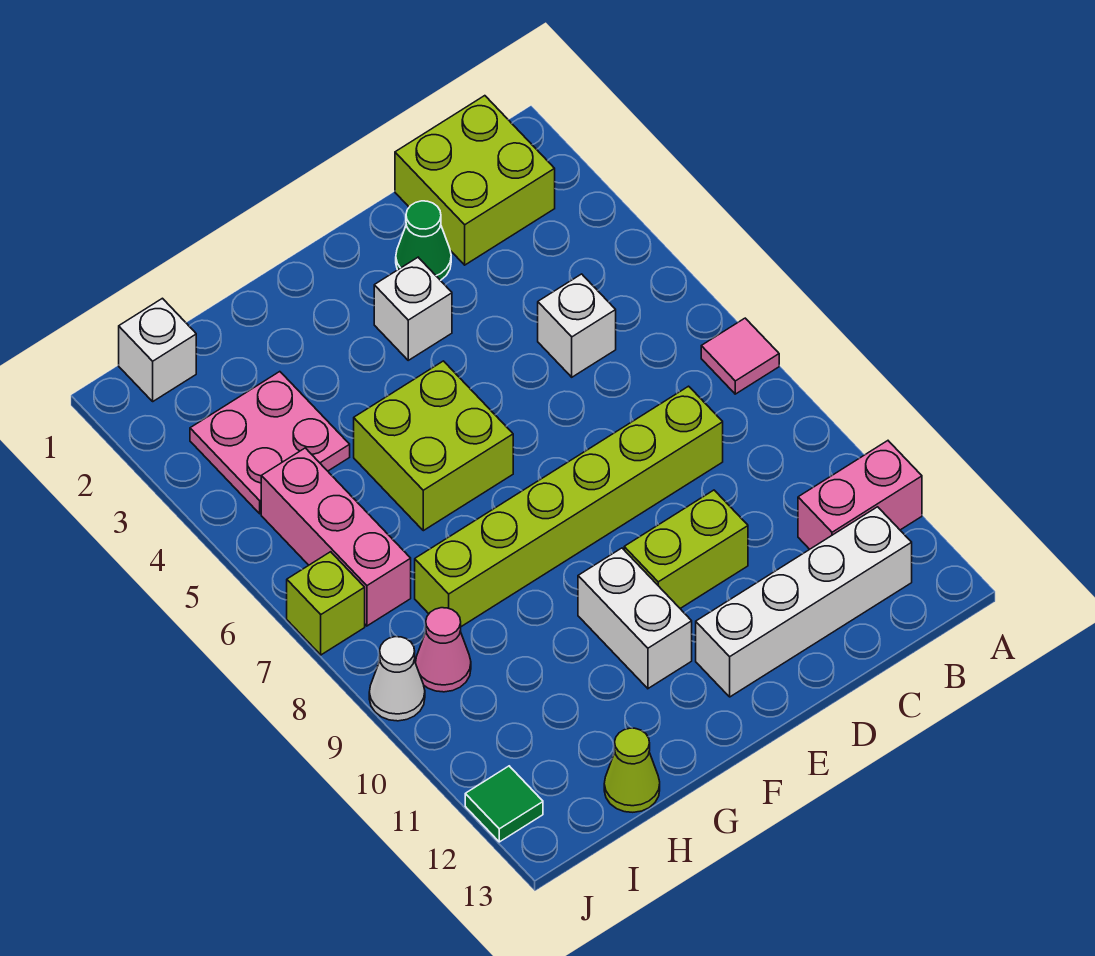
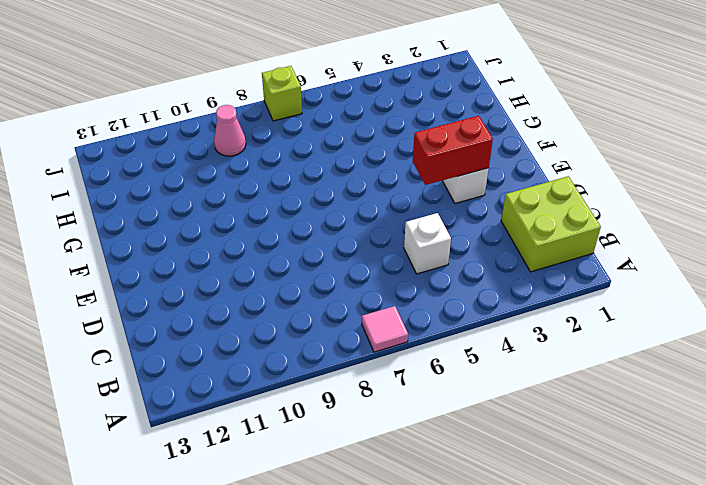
red 1x2 brick [413,116,493,185] -> none
none -> pink 1x2 brick [798,441,922,549]
none -> white 1x4 brick [696,507,912,697]
none -> lime 1x6 brick [415,386,723,627]

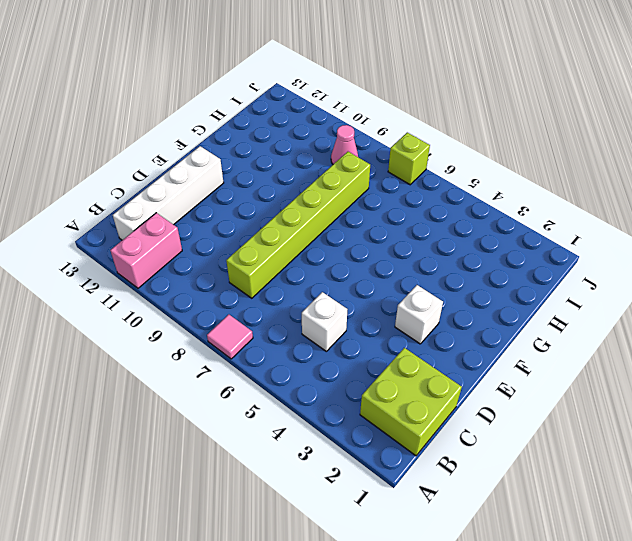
none -> green 1x1 cone [396,201,451,281]
none -> lime 1x2 brick [624,490,748,608]
none -> lime 2x2 brick [354,361,513,531]

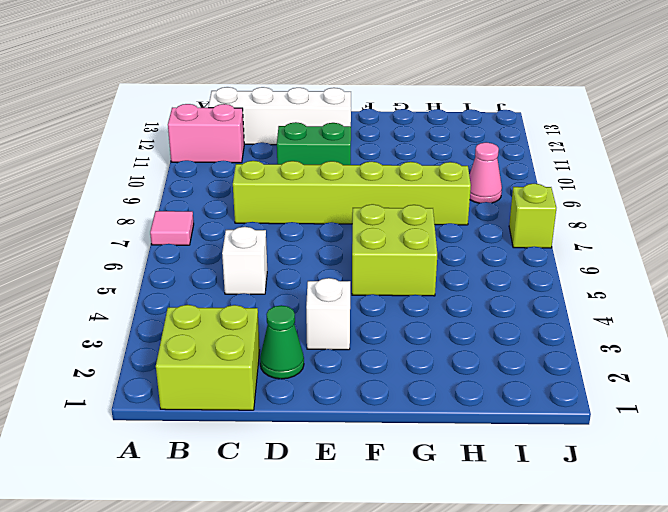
green 1x2 brick [277,122,351,165] -> lime 1x2 brick [624,490,748,608]
none -> white 1x2 brick [578,548,692,688]
none -> pink 2x2 plate [190,372,350,514]
none -> lime 1x1 cone [604,728,660,812]

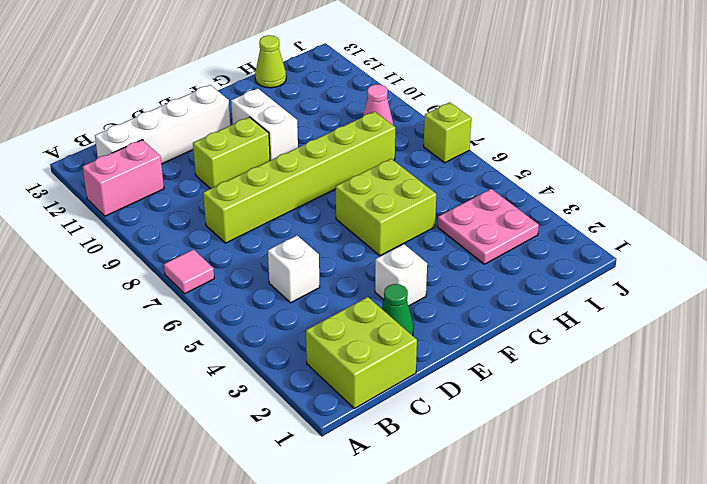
none -> white 1x1 brick [119,298,196,401]
none -> pink 1x3 brick [261,448,411,626]
none -> white 1x1 cone [369,637,425,721]

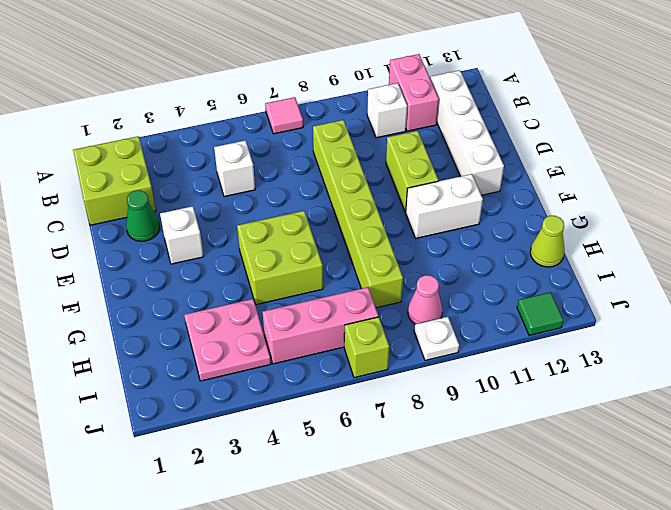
white 1x1 brick [367,83,407,138] -> white 1x1 brick moved to [119,298,196,401]
white 1x1 plate [414,317,459,360] -> white 1x1 cone [369,637,425,721]

